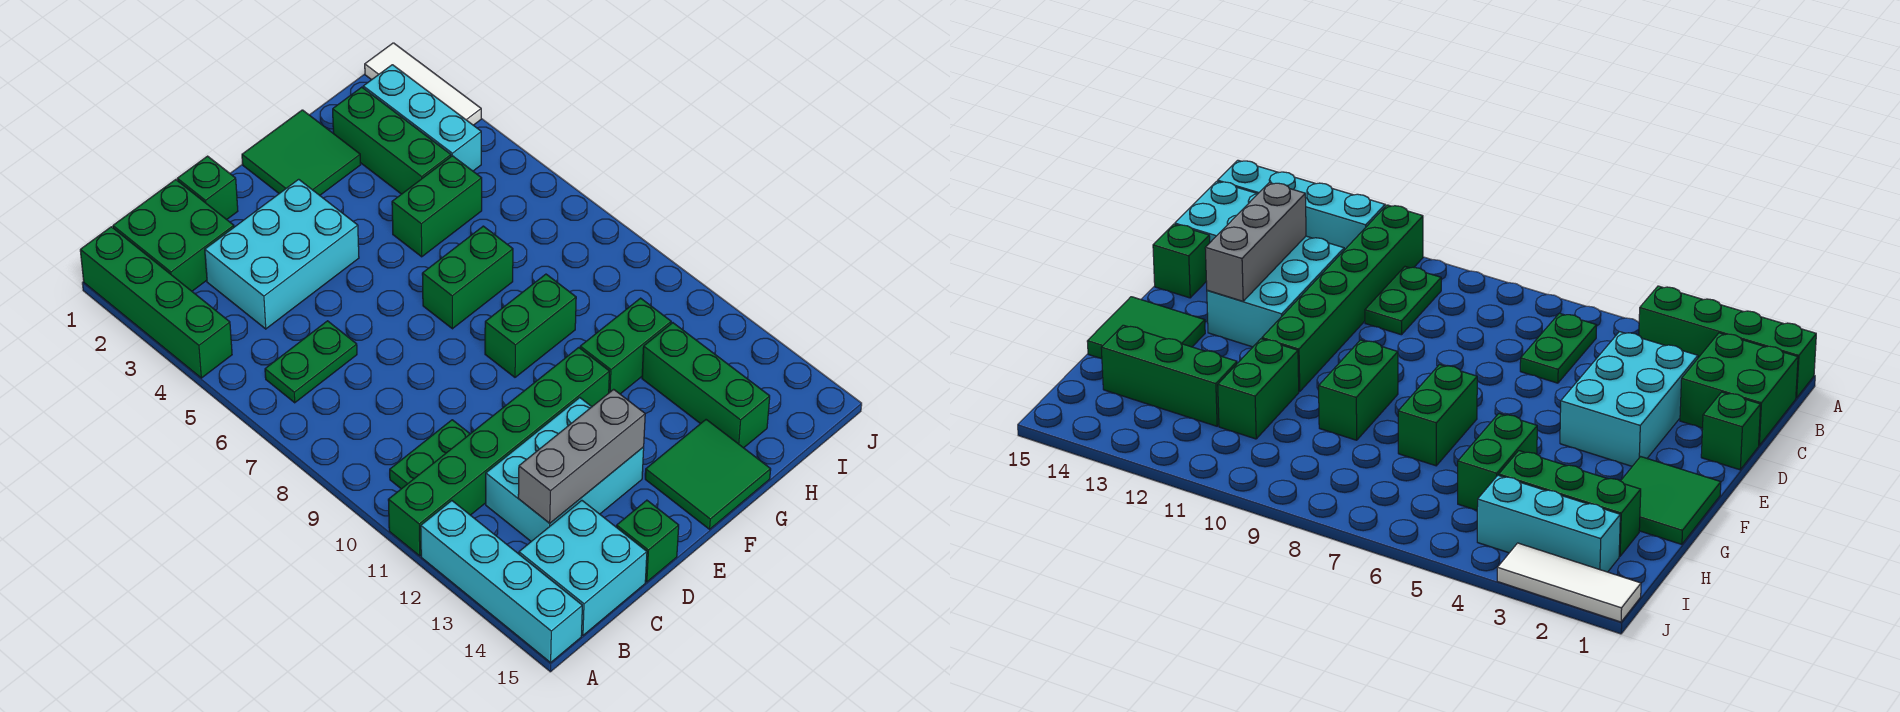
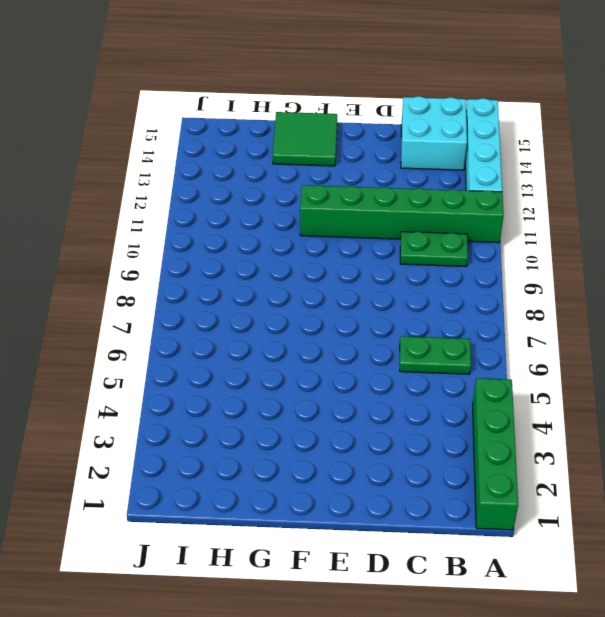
none -> green 2x2 brick [113,179,234,291]
none -> cyan 2x3 brick [205,179,359,329]
none -> cyan 2x3 brick [486,398,644,541]

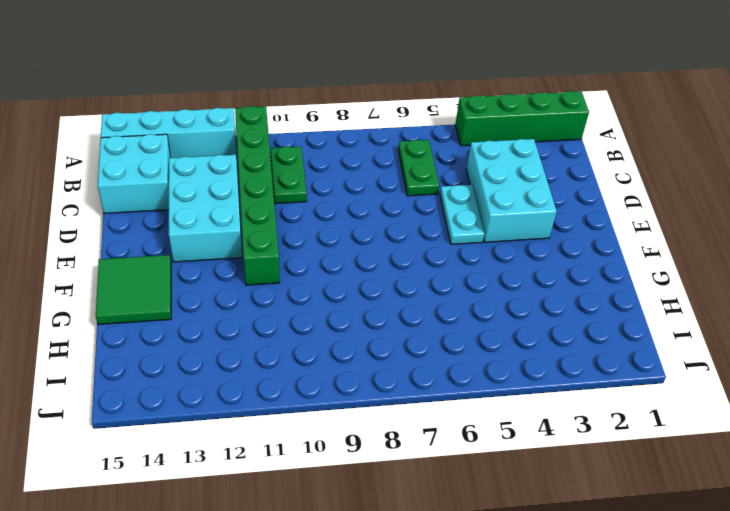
cyan 1x2 plate [440,185,484,244] -> none
none -> green 2x2 brick [113,179,234,291]
none -> green 1x1 brick [177,156,238,219]
none -> green 1x1 brick [617,500,679,582]

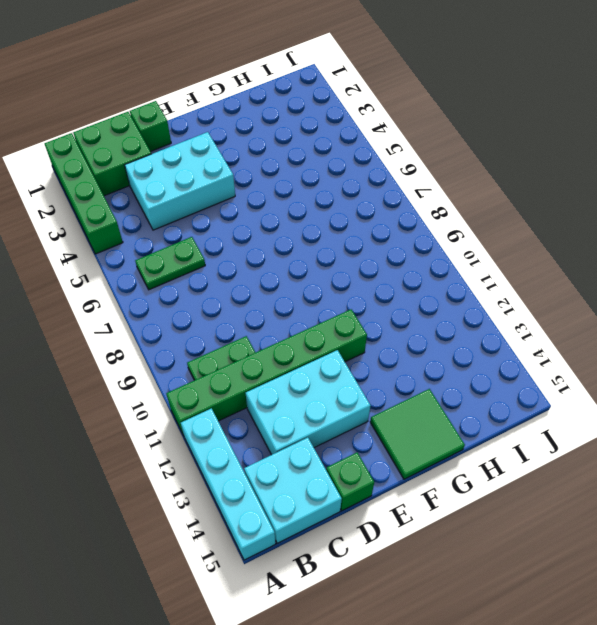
none -> green 2x2 tile [242,110,361,195]
none -> green 1x2 brick [422,226,513,329]
none -> green 1x2 brick [485,274,576,377]

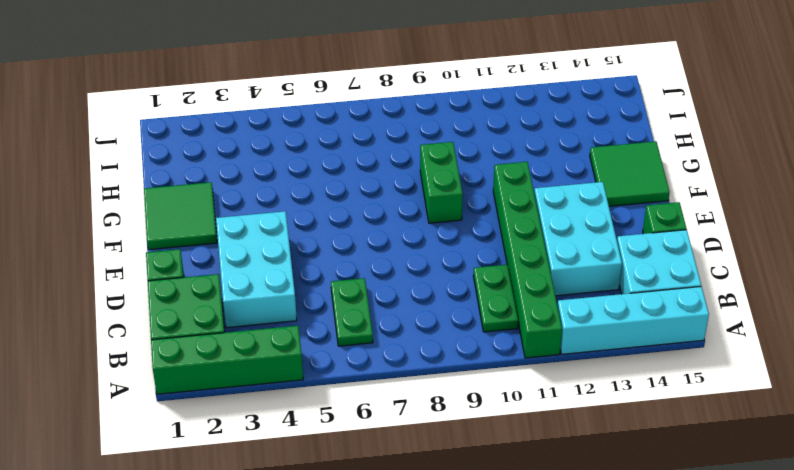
none -> green 1x2 brick [422,226,513,329]
none -> green 1x2 brick [392,156,482,257]
none -> green 1x2 brick [580,298,671,394]

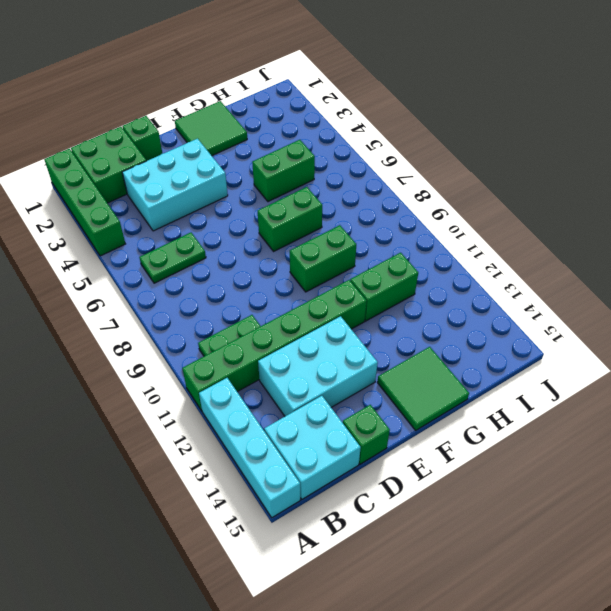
none -> green 1x3 brick [333,87,451,194]
none -> green 1x3 brick [642,323,770,448]
none -> cyan 1x3 brick [363,65,481,171]

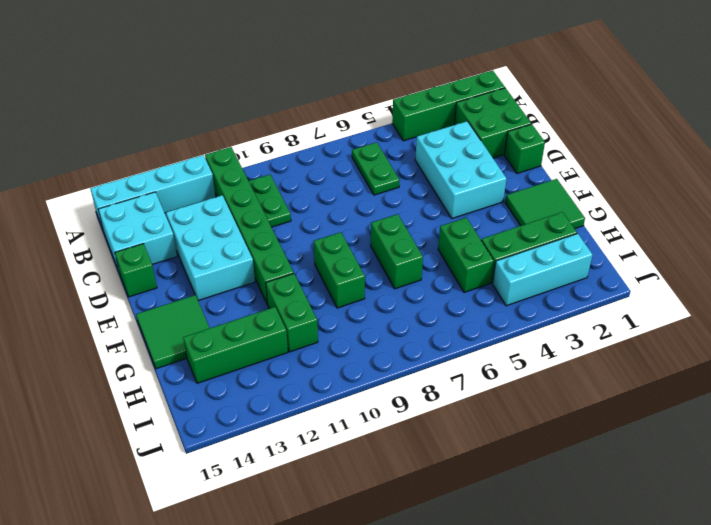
none -> white 1x3 tile [365,43,481,125]
none -> grey 1x3 brick [518,389,645,523]

